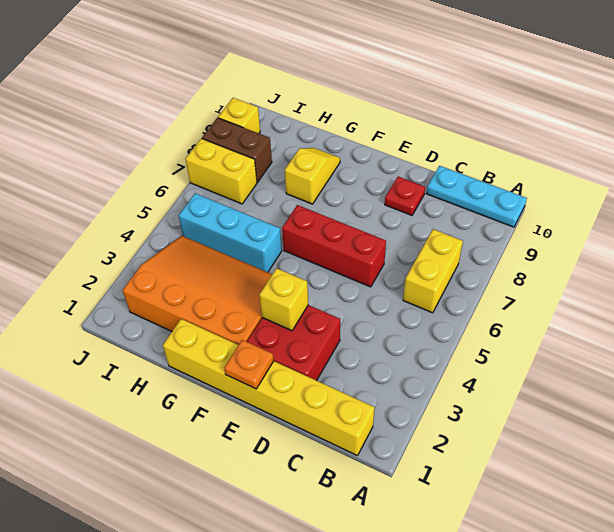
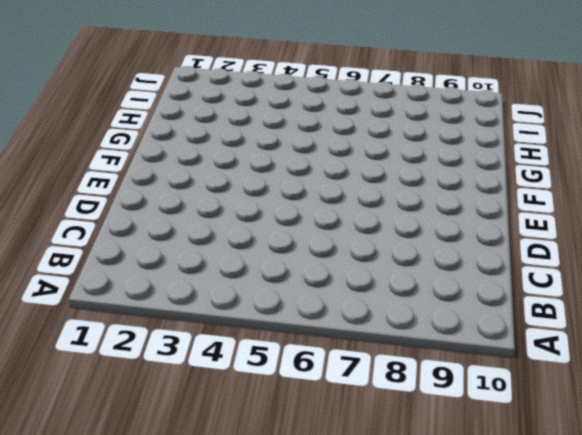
none -> cyan 1x3 plate [426,166,527,227]
none -> yellow 1x6 brick [163,319,375,456]
none -> yellow 1x2 brick [403,229,463,313]

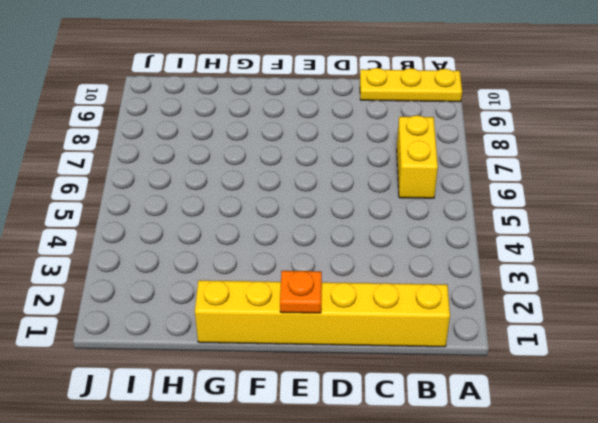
yellow 1x3 plate [360,68,462,102] -> cyan 1x3 plate [426,166,527,227]
none -> red 2x2 brick [247,305,340,381]
none -> red 1x3 brick [282,205,386,287]
none -> red 1x1 plate [385,177,425,215]

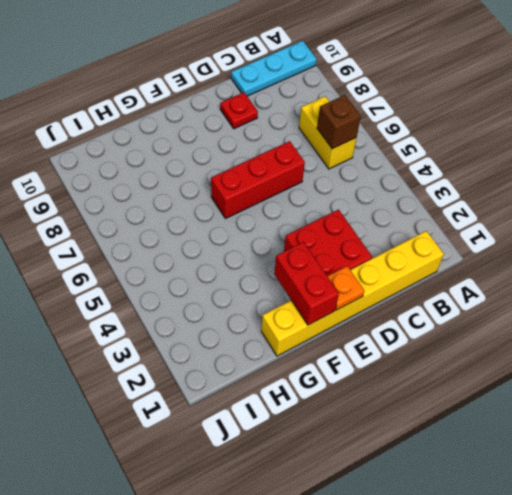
brown 1x1 brick [317,95,361,149] -> none
red 1x2 brick [274,242,339,325] -> none
none -> orange 3x4 slope [123,236,272,345]
none -> cyan 1x3 brick [179,193,282,272]
none -> yellow 1x2 slope [285,148,340,204]

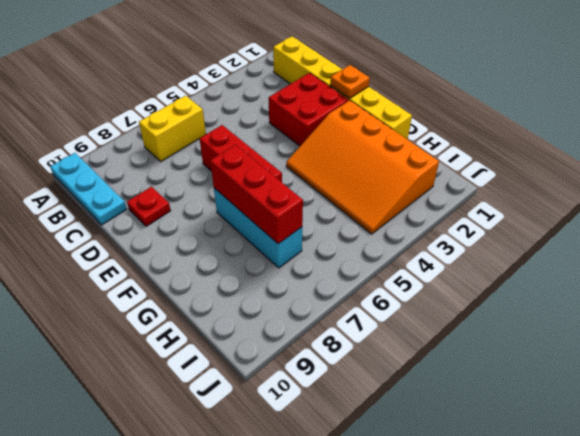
cyan 1x3 brick [214,188,302,268] -> cyan 1x3 brick moved to [179,193,282,272]
red 1x3 brick [210,145,303,244] -> none
none -> yellow 1x2 slope [285,148,340,204]
none -> yellow 1x2 brick [186,138,257,204]
none -> brown 1x2 brick [202,118,272,182]

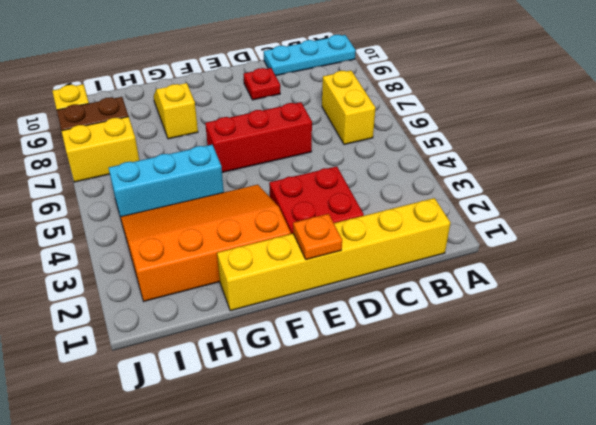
none -> yellow 1x1 brick [259,268,308,331]

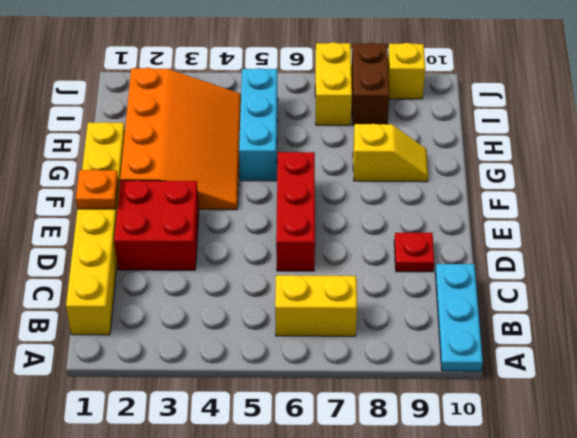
none -> yellow 1x1 brick [259,268,308,331]

